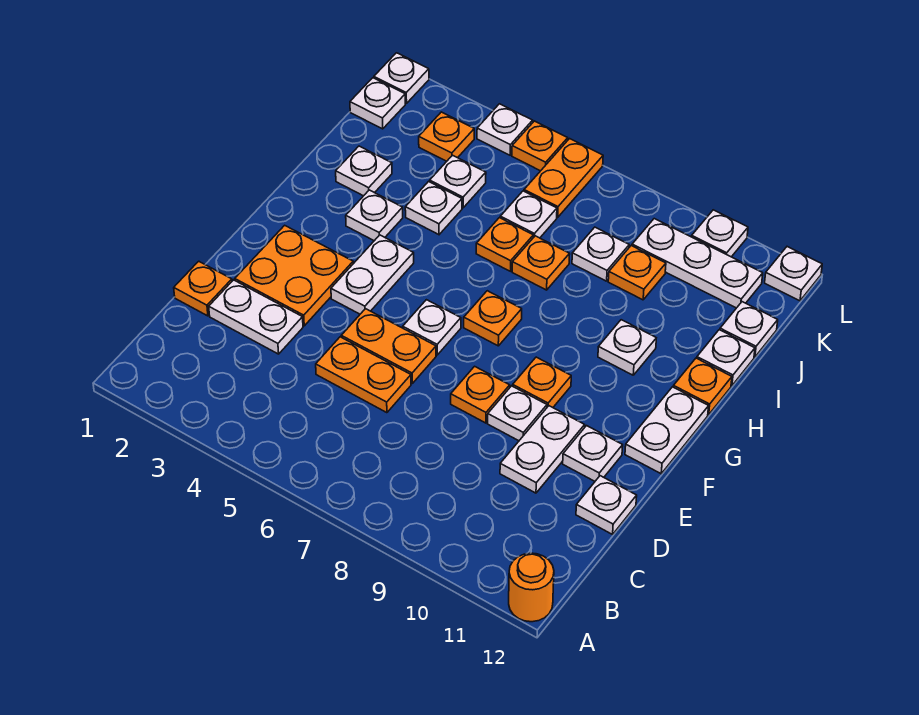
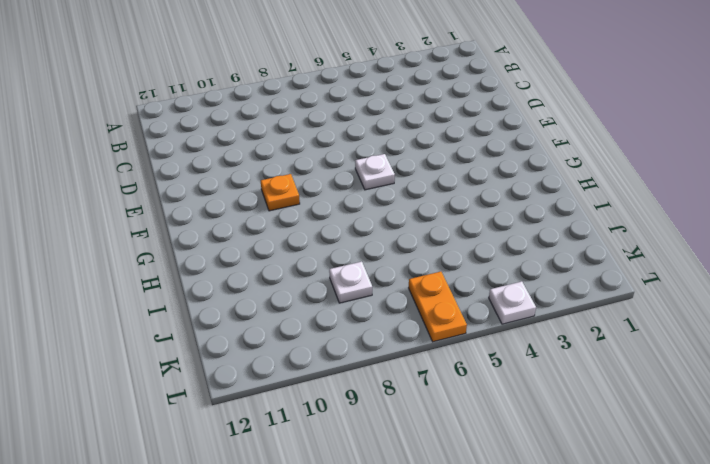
none -> orange 1x1 round brick [509,553,554,622]
none -> orange 1x1 plate [174,261,232,316]
none -> white 1x2 plate [209,280,303,354]
none -> orange 1x2 plate [316,337,411,413]

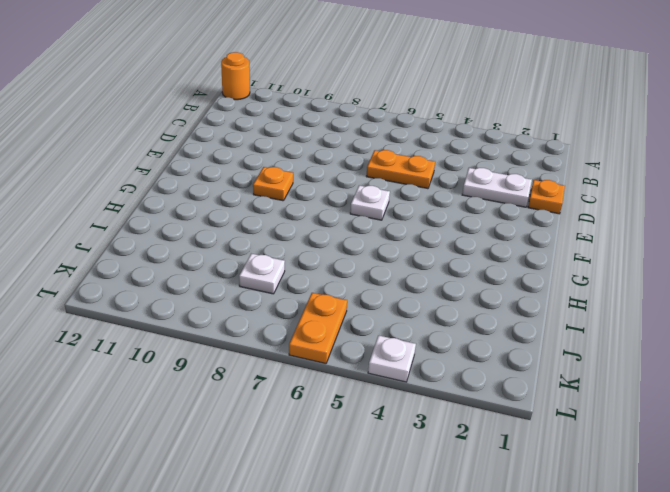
none -> white 1x2 plate [500,406,585,493]
none -> white 1x1 plate [576,476,637,534]
none -> orange 2x2 plate [235,225,353,326]
none -> orange 1x2 plate [341,309,436,383]

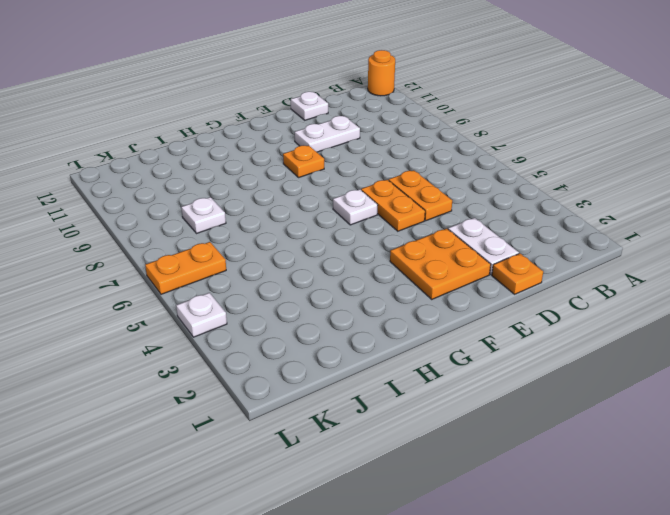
none -> orange 1x1 plate [451,366,510,423]
none -> white 1x1 plate [488,386,547,441]
none -> white 1x1 plate [563,426,623,481]
none -> white 1x2 plate [331,235,414,314]

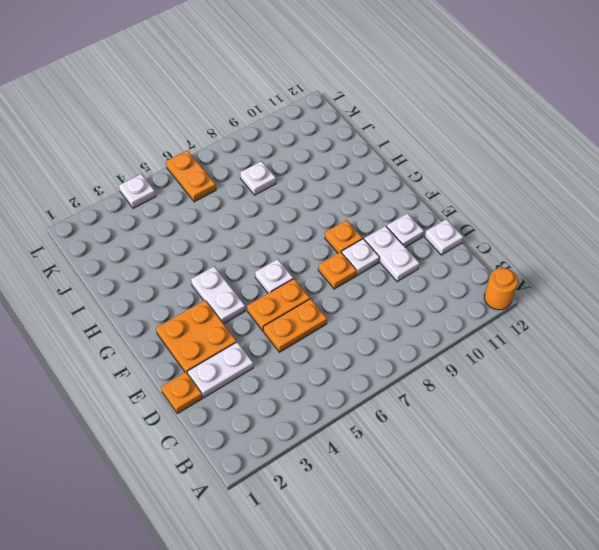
none -> white 1x2 plate [625,387,709,474]
none -> orange 1x1 plate [464,291,522,346]
none -> white 1x1 plate [346,190,403,241]
none -> white 1x1 plate [598,320,656,375]

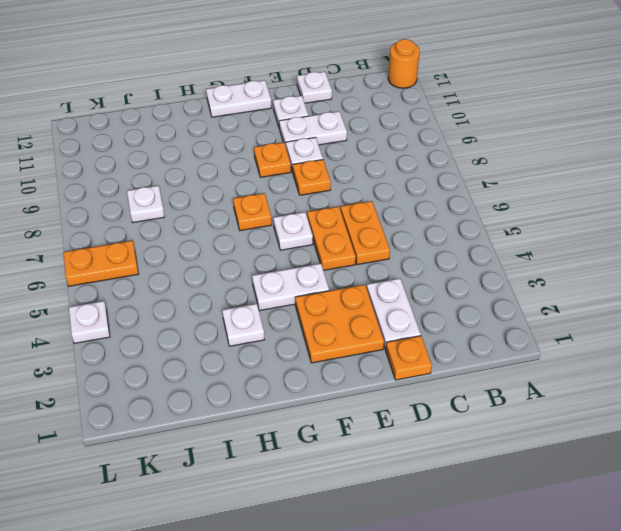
none -> white 1x1 plate [598,320,656,375]
none -> orange 1x1 plate [673,358,732,415]
none -> white 1x1 plate [336,146,392,196]
none -> white 1x1 plate [405,182,462,235]

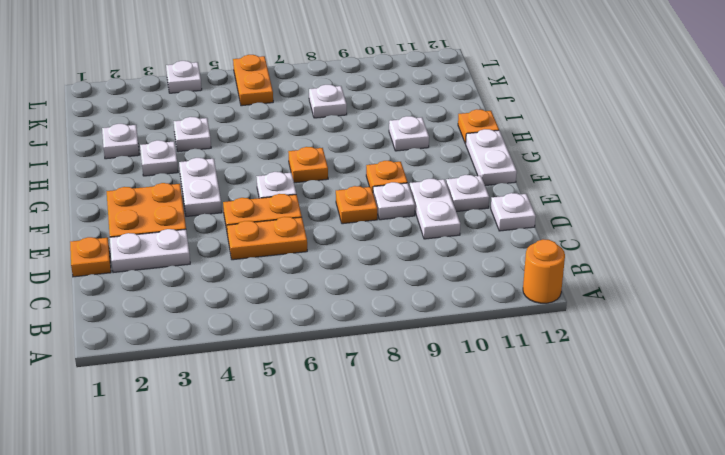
none -> orange 1x1 plate [476,218,533,271]
none -> orange 1x1 plate [512,236,570,290]
none -> white 1x1 plate [697,330,755,386]
none -> white 1x1 plate [430,155,486,208]

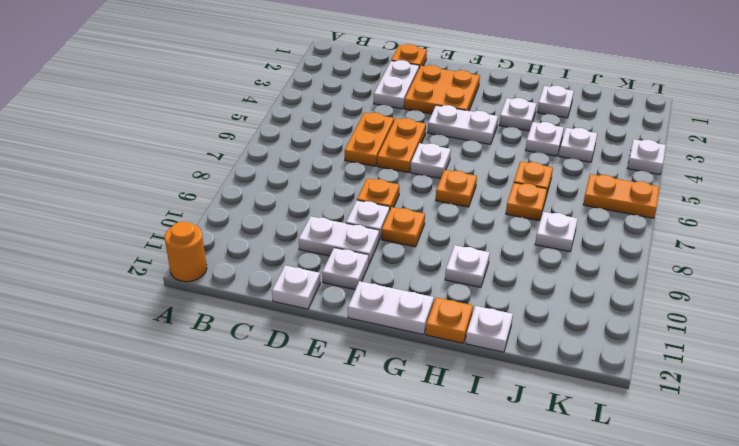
none -> white 1x1 plate [500,191,557,238]
none -> orange 1x1 plate [608,246,666,300]
none -> white 1x1 plate [720,302,778,357]
none -> white 1x1 plate [350,78,405,129]

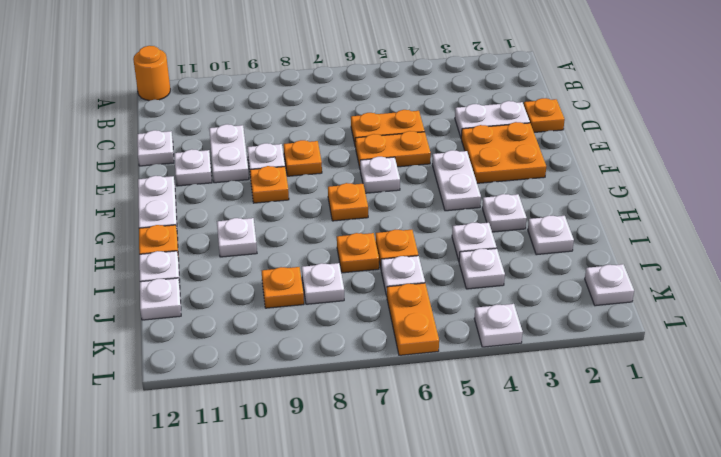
none -> orange 1x1 plate [419,112,474,161]
none -> white 1x3 plate [632,219,763,308]
none -> white 1x1 plate [374,53,429,103]
none -> orange 1x1 plate [512,121,568,171]

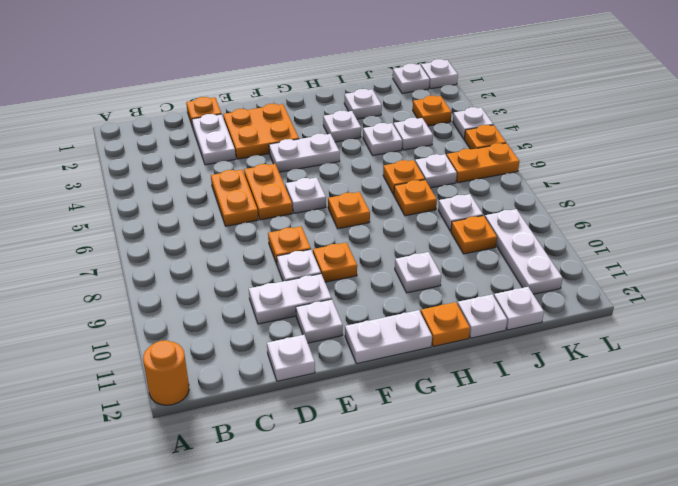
none -> white 1x1 plate [692,210,748,257]
none -> white 1x1 plate [765,247,822,301]

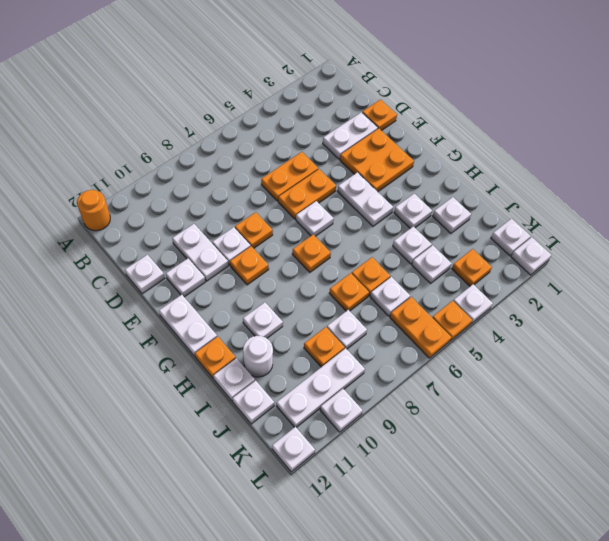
white 1x1 round brick [243,336,273,377] -> none

